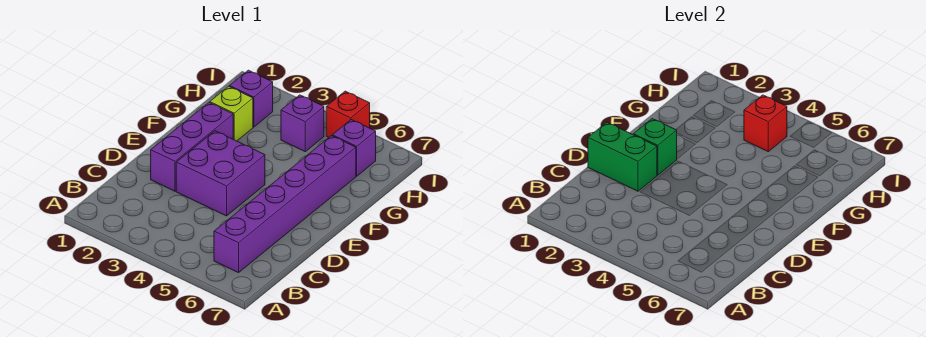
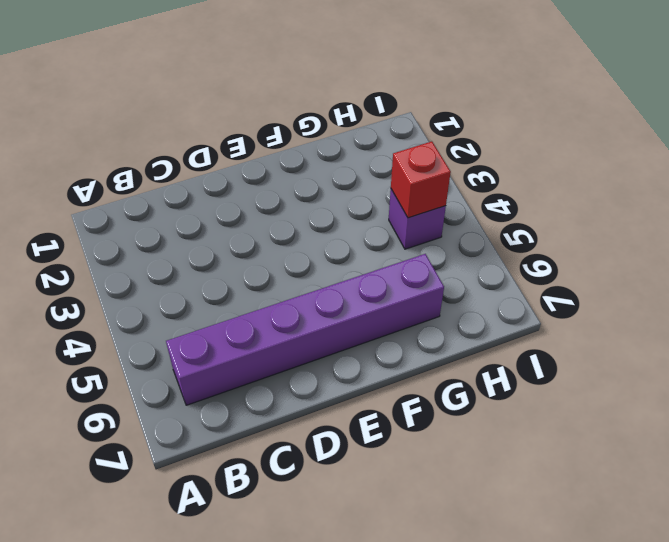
none -> purple 1x3 brick [151,102,233,191]
none -> purple 2x2 brick [176,131,265,216]

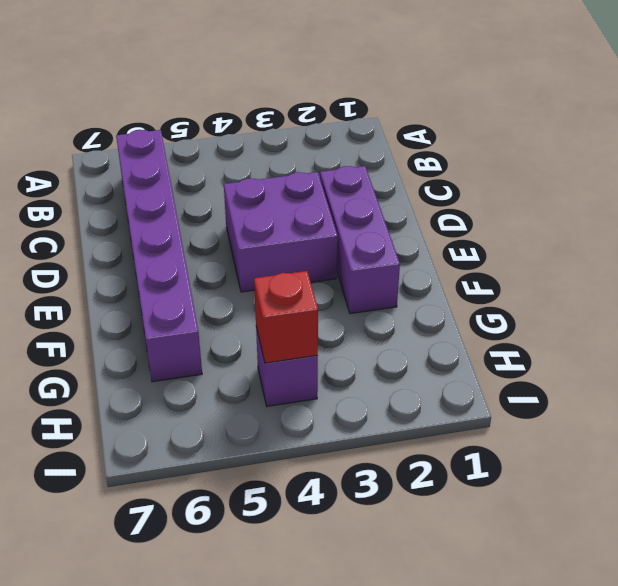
none -> lime 1x1 brick [210,86,253,141]
none -> purple 1x1 brick [229,70,273,127]

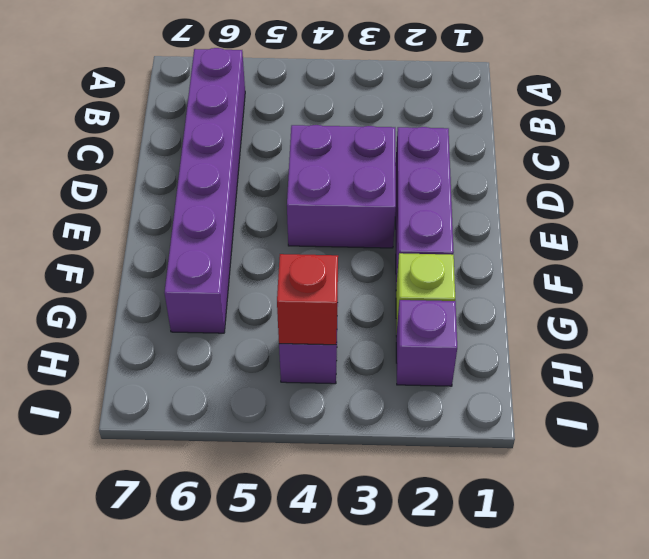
none -> purple 1x1 brick [332,120,376,176]
none -> red 1x1 brick [326,91,370,137]

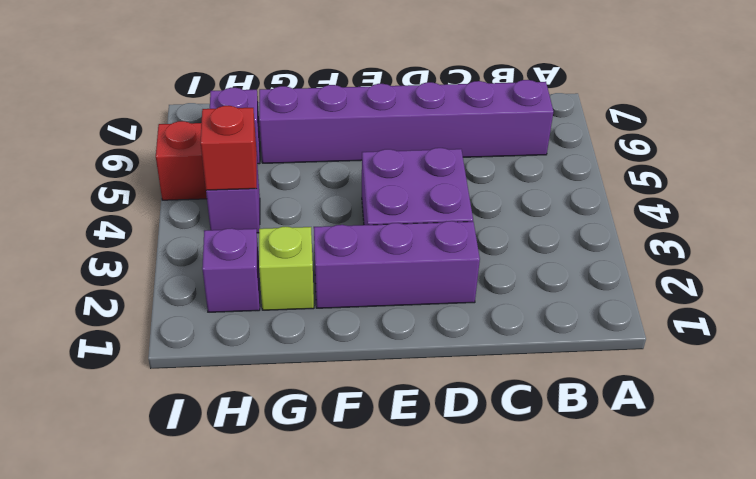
none -> green 1x2 brick [588,122,657,191]
none -> green 1x1 brick [633,119,677,175]

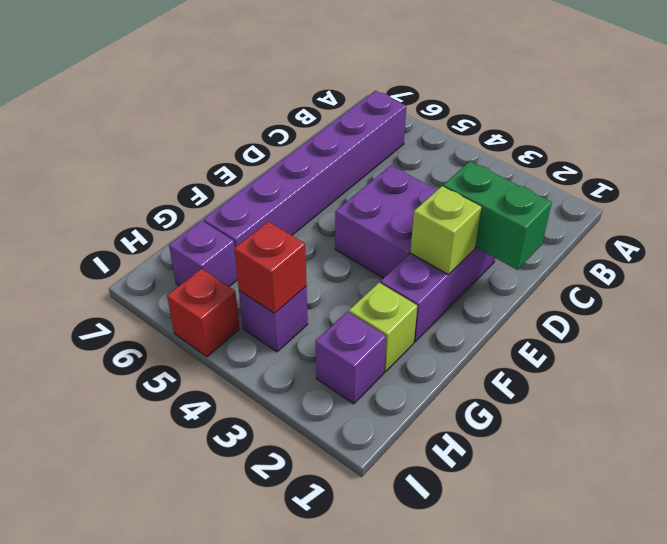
lime 1x1 brick [410,186,481,275] -> green 1x1 brick [633,119,677,175]

